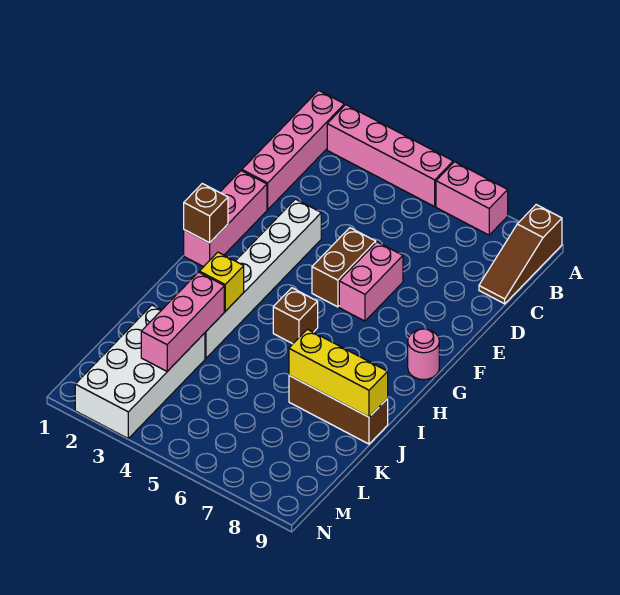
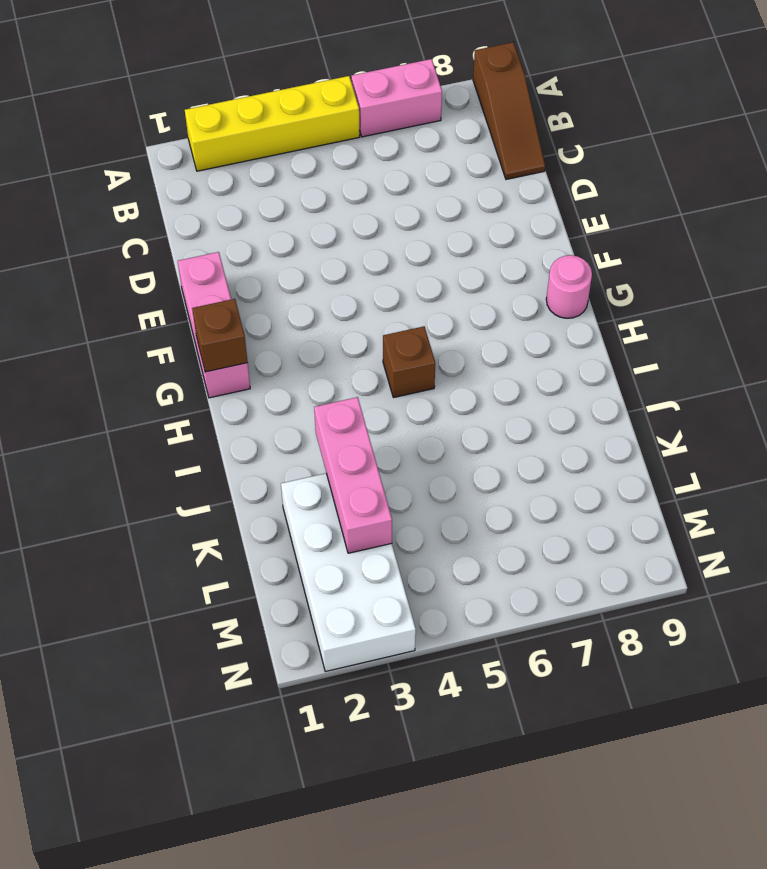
yellow 1x4 brick [185,76,360,171] -> pink 1x4 brick [327,105,453,207]
none -> pink 1x4 brick [242,90,344,210]
none -> white 1x6 brick [205,199,321,358]
none -> brown 1x2 brick [312,228,376,307]

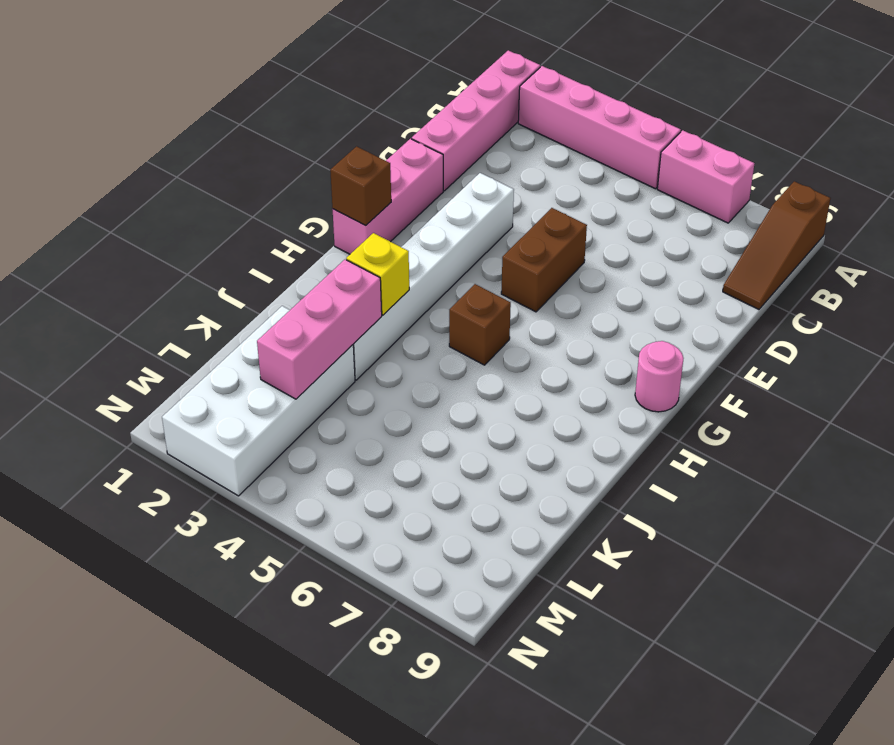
none -> pink 1x2 brick [339,242,403,321]
none -> brown 1x3 brick [289,376,388,444]
none -> yellow 1x3 brick [289,329,388,417]

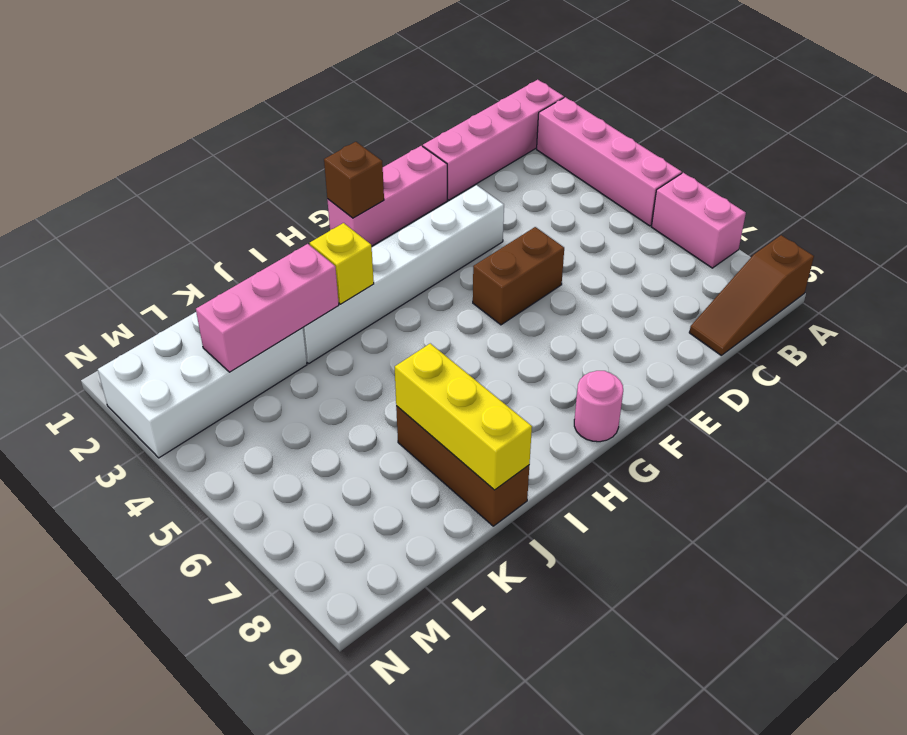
none -> pink 1x2 brick [339,242,403,321]
none -> brown 1x1 brick [273,288,318,344]

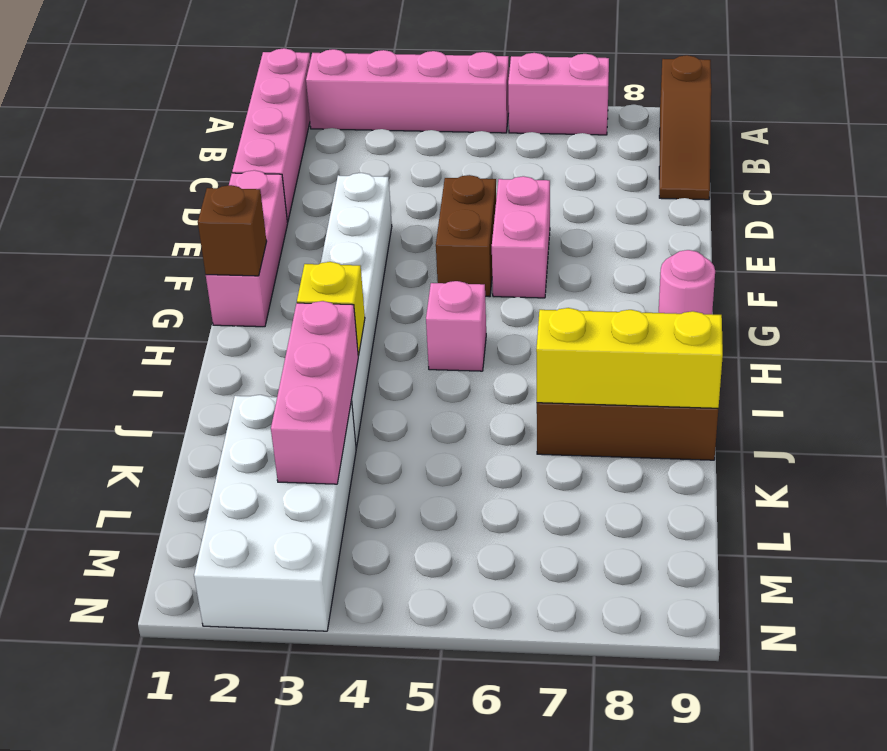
pink 1x1 brick [426,281,486,371] -> brown 1x1 brick [273,288,318,344]

